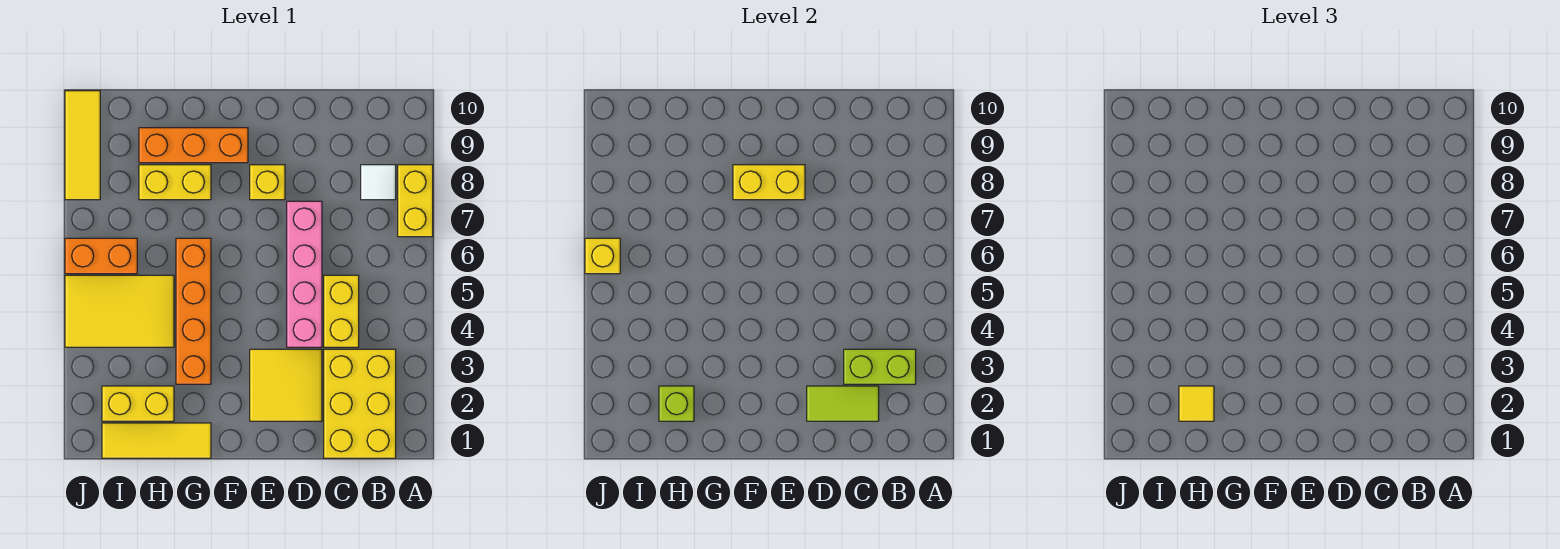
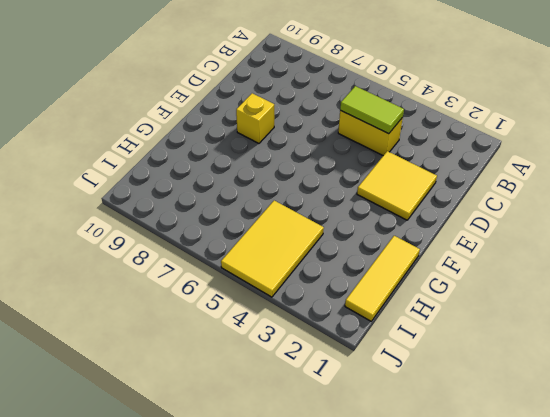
lime 1x2 tile [340,86,404,134] -> lime 1x2 tile turned to [807,386,879,421]
none -> yellow 1x2 brick [398,165,433,237]
none -> yellow 2x3 brick [324,349,396,458]
none -> white 1x1 tile [361,165,396,200]

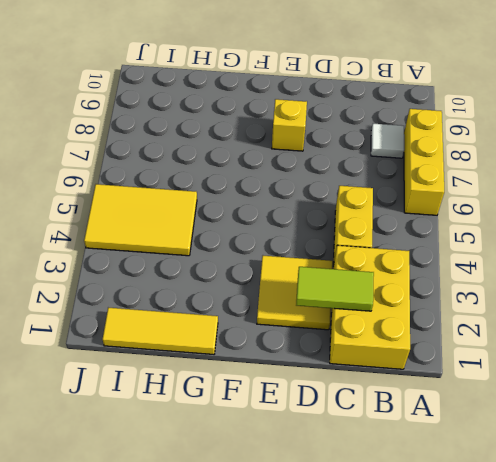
yellow 1x3 brick [404,109,444,215] -> yellow 1x2 brick [398,165,433,237]
none -> pink 1x4 brick [287,201,322,347]
none -> orange 1x3 brick [139,128,248,163]
none -> orange 1x4 brick [176,238,211,384]

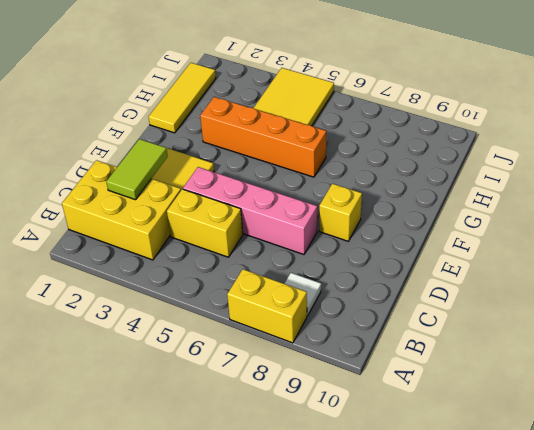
none -> orange 1x3 brick [139,128,248,163]
none -> yellow 1x2 brick [139,165,211,200]
none -> yellow 1x2 brick [102,386,174,421]

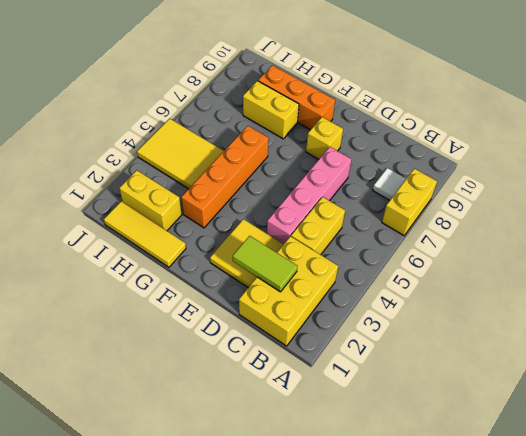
none -> orange 1x2 brick [65,238,137,274]
none -> yellow 1x3 tile [65,91,100,200]
none -> lime 1x2 brick [844,349,916,384]

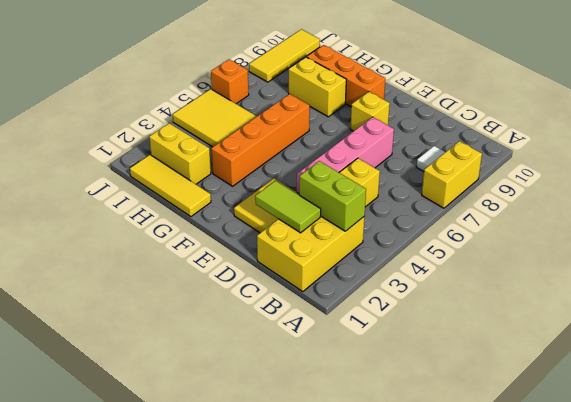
orange 1x1 brick [211,59,249,104] -> orange 1x2 brick [65,238,137,274]
none -> yellow 1x2 brick [733,165,805,200]
none -> lime 1x1 brick [659,386,694,421]
none -> yellow 1x1 brick [585,238,620,274]

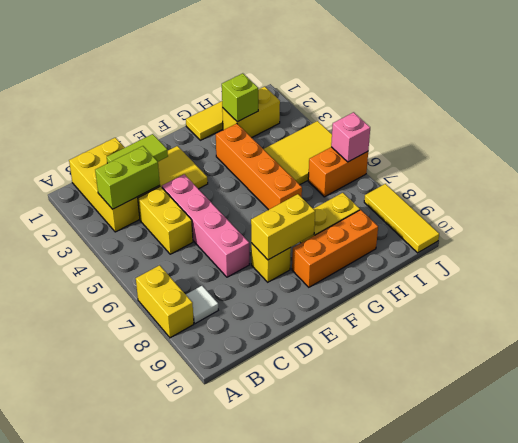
pink 1x1 brick [331,112,370,162] -> yellow 1x1 brick [585,238,620,274]
none -> yellow 1x1 tile [1179,386,1214,421]

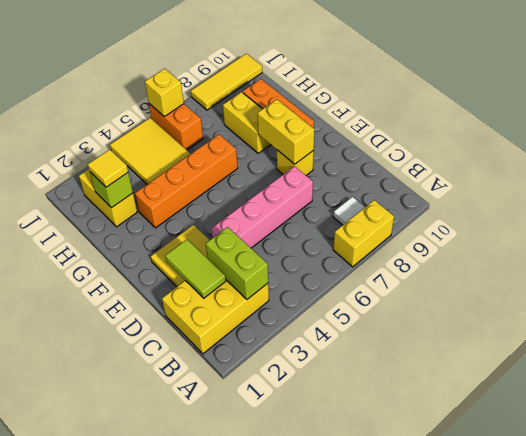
none -> yellow 1x2 brick [324,275,359,347]
none -> yellow 1x3 tile [102,423,211,458]

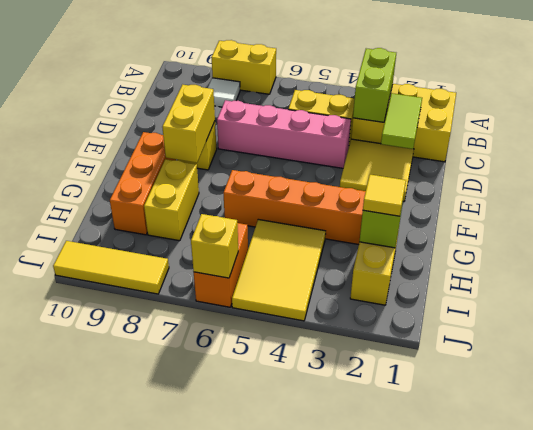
none -> yellow 1x3 tile [102,423,211,458]

